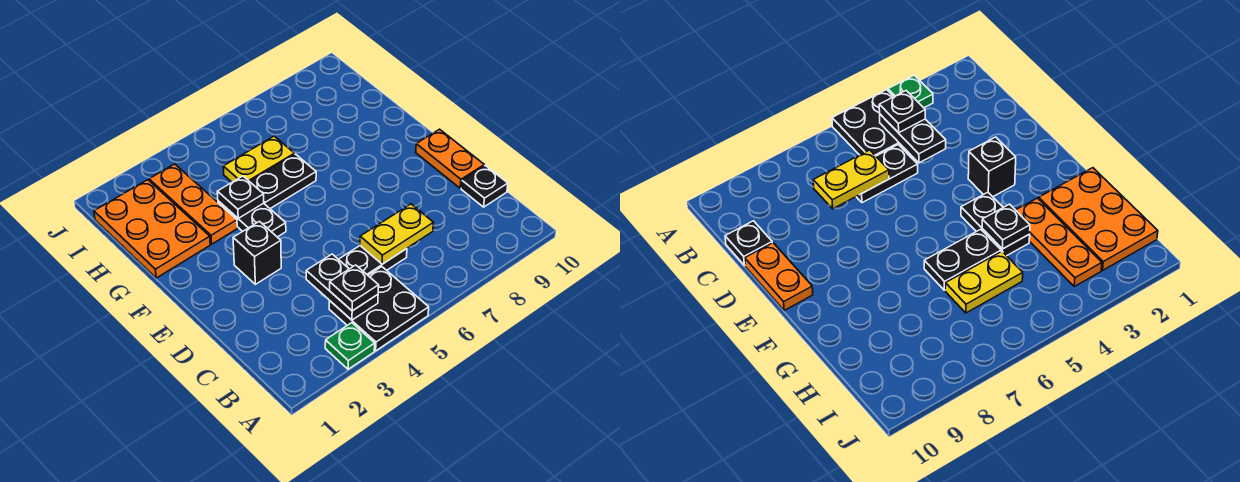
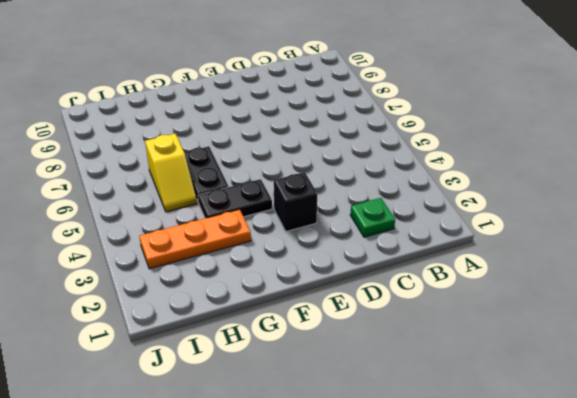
green 1x1 plate [350,198,395,237] -> green 1x1 plate moved to [325,323,375,369]
yellow 1x2 slope [145,134,197,212] -> yellow 1x2 plate [223,136,295,182]
none -> black 2x2 plate [329,267,429,351]
none -> black 1x2 plate [339,246,407,275]
none -> black 1x1 plate [461,166,508,207]

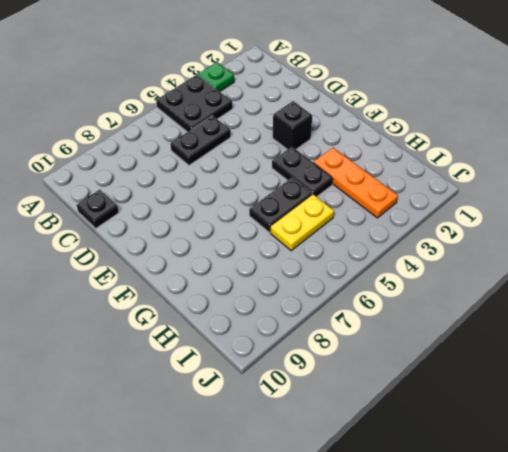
none -> orange 1x2 plate [416,129,484,188]
none -> orange 2x3 plate [94,180,210,278]
none -> black 1x2 plate [306,254,378,320]

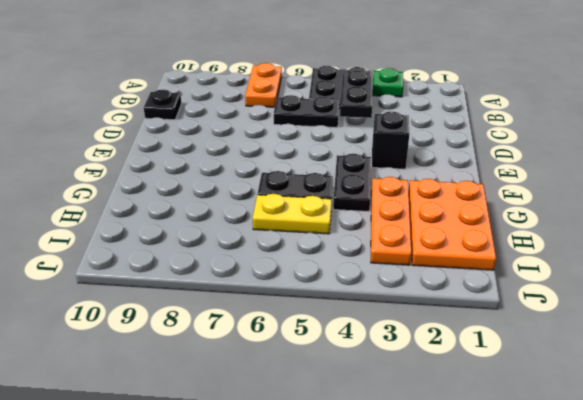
orange 1x2 plate [245,63,282,107] -> orange 1x2 plate moved to [416,129,484,188]
none -> yellow 1x2 plate [360,204,433,264]
none -> black 1x1 plate [217,176,264,218]
none -> black 1x1 plate [330,265,379,311]

